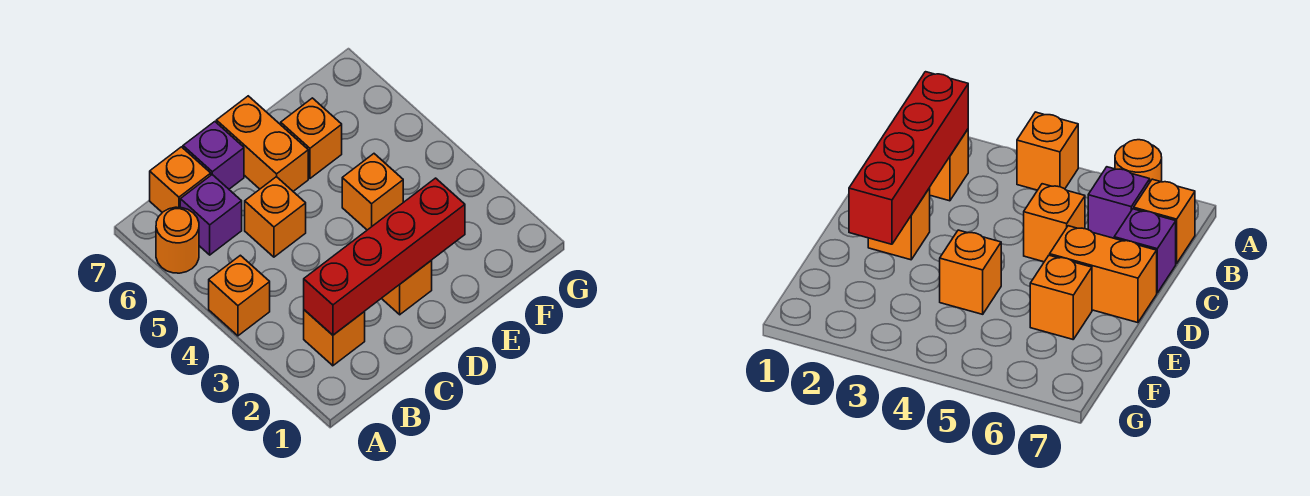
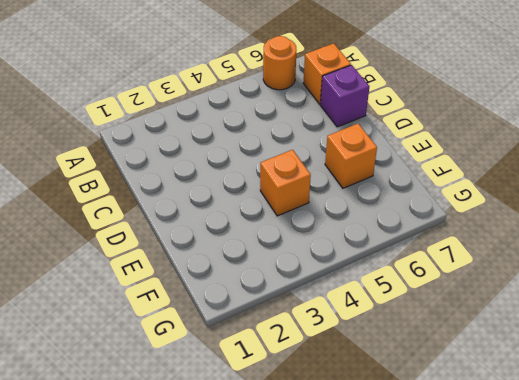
none -> orange 1x1 brick [209,255,270,336]
none -> orange 1x1 brick [304,310,365,366]
none -> purple 1x1 brick [180,175,242,255]

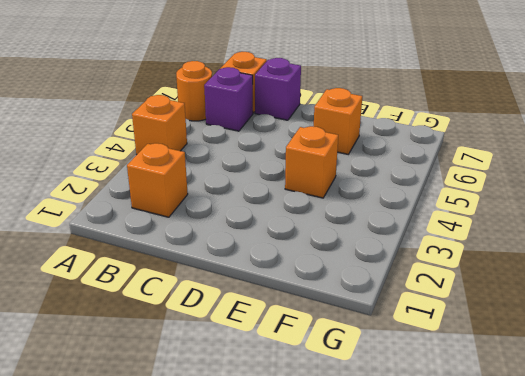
none -> orange 1x1 brick [245,177,306,257]
none -> orange 1x1 brick [381,261,432,315]
none -> orange 1x2 brick [216,96,308,191]

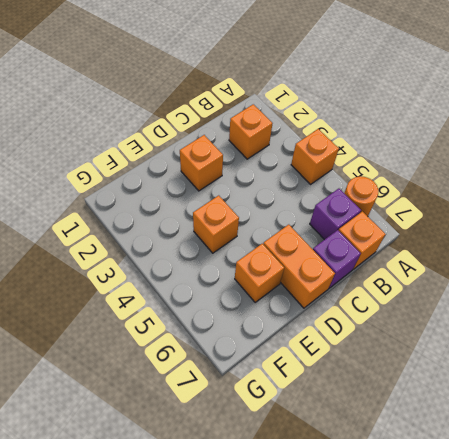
none -> orange 1x1 brick [245,177,306,257]
none -> red 1x4 brick [304,178,465,335]

